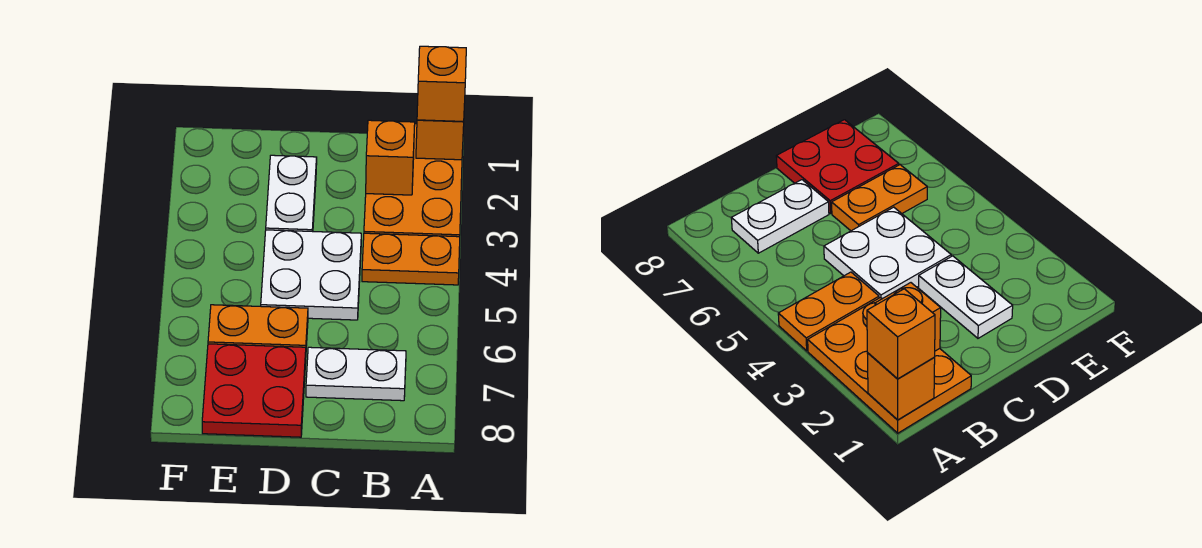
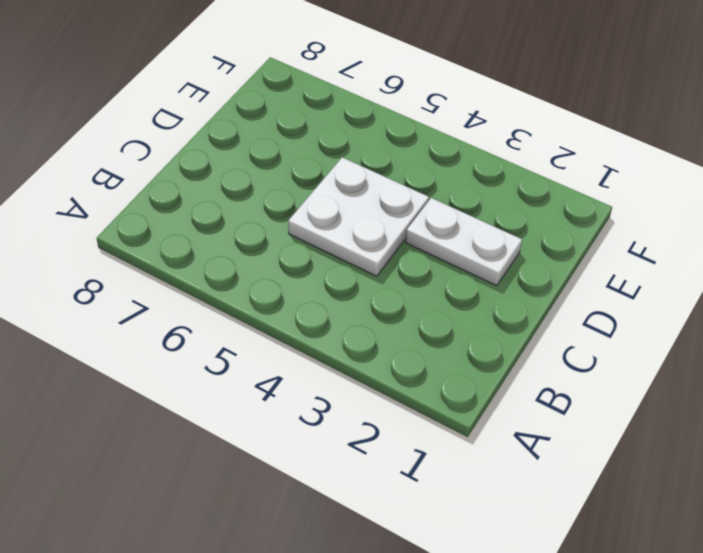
none -> orange 2x3 plate [364,124,462,237]
none -> orange 1x2 plate [362,233,460,285]

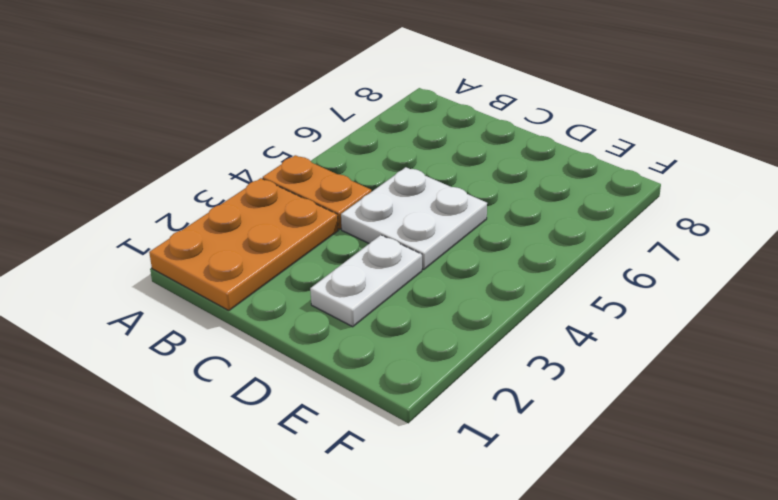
none -> white 1x2 plate [306,347,406,401]
none -> orange 1x2 plate [208,305,308,348]

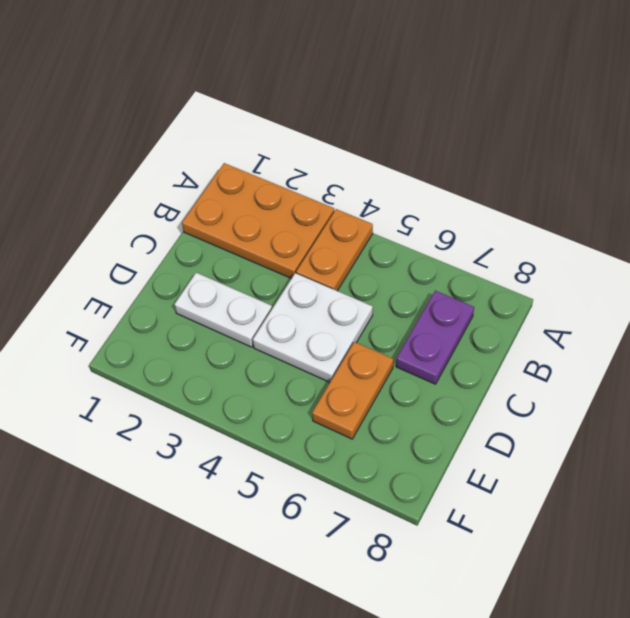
purple 1x2 plate [396,291,474,384] -> white 1x2 plate [306,347,406,401]
none -> red 2x2 plate [202,344,306,437]
none -> orange 1x1 brick [416,120,464,160]

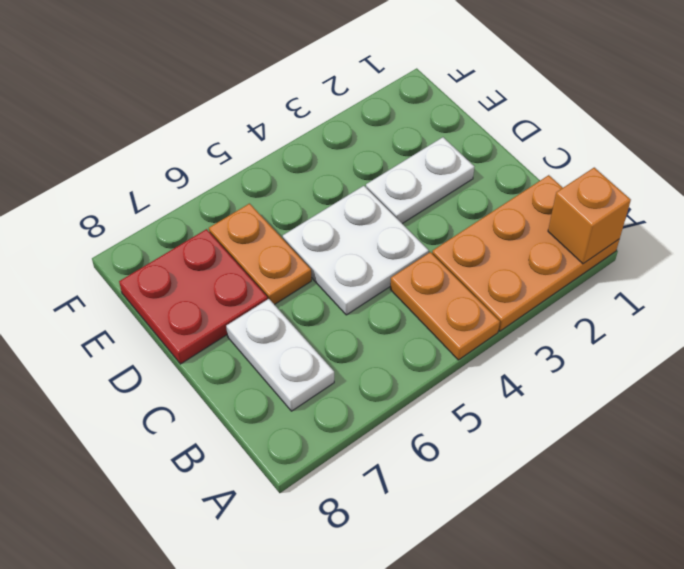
none -> orange 1x1 brick [366,120,415,195]
none -> orange 1x1 brick [417,46,466,121]

